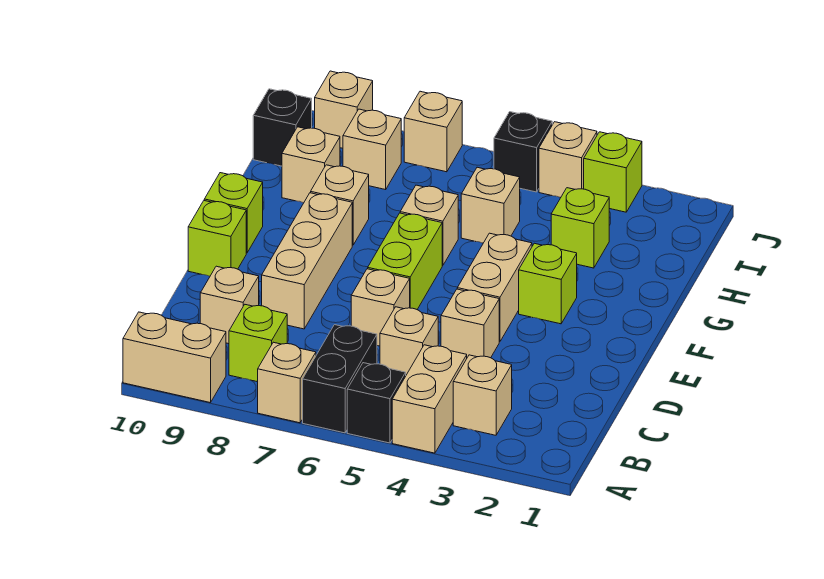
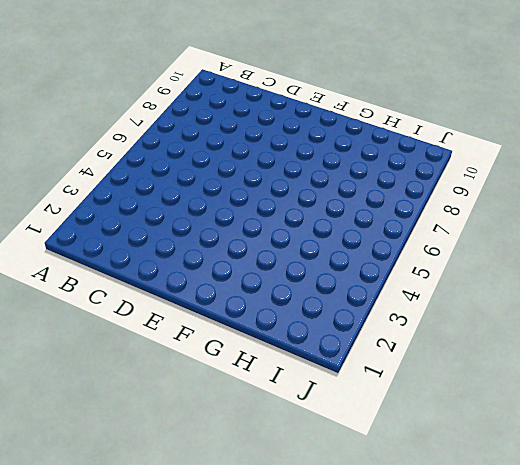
none -> tan 1x2 brick [392,345,467,453]
none -> black 1x1 brick [347,363,406,443]
none -> black 1x2 brick [303,325,377,433]

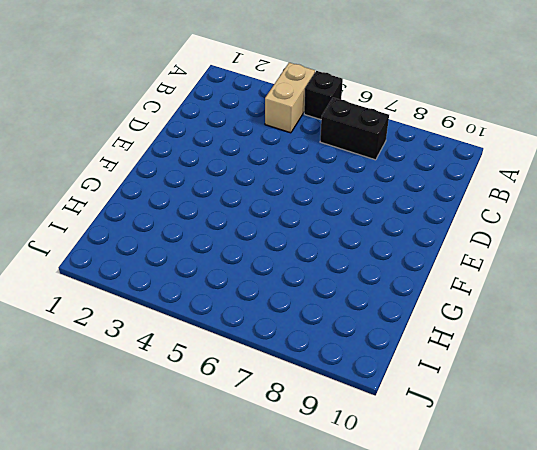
black 1x2 brick [320,98,389,160] -> black 1x2 brick turned to [303,325,377,433]
none -> tan 1x1 brick [258,342,316,423]
none -> tan 1x2 brick [123,312,226,403]
none -> tan 1x1 brick [453,355,512,435]

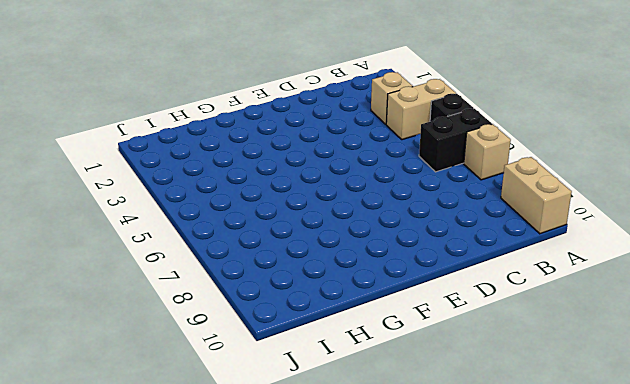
none -> lime 1x1 brick [229,305,287,382]
none -> tan 1x1 brick [380,307,438,375]
none -> tan 1x1 brick [200,266,259,344]

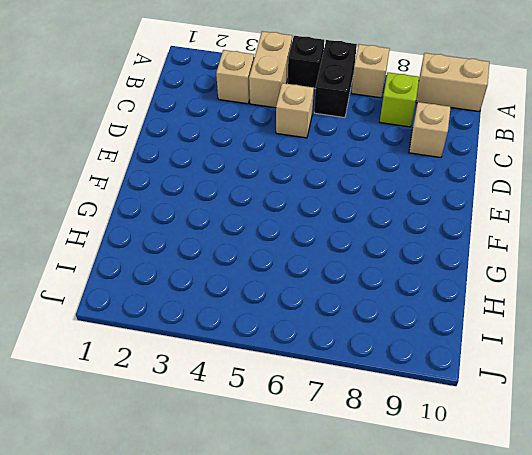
none -> tan 1x1 brick [441,289,499,358]
none -> tan 1x1 brick [351,269,410,346]
none -> tan 1x3 brick [262,193,352,329]

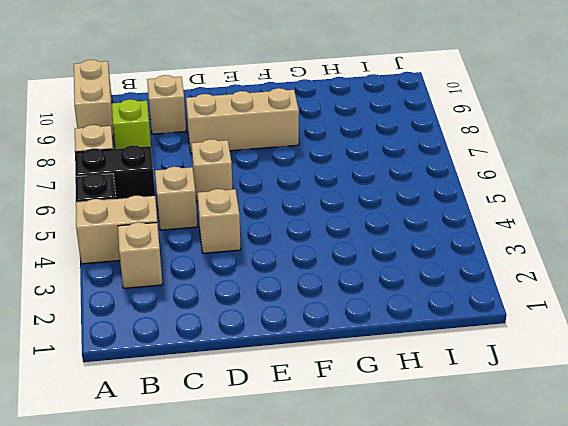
none -> tan 1x2 brick [457,233,532,342]
none -> lime 1x2 brick [368,213,442,309]
none -> lime 1x1 brick [188,201,246,276]

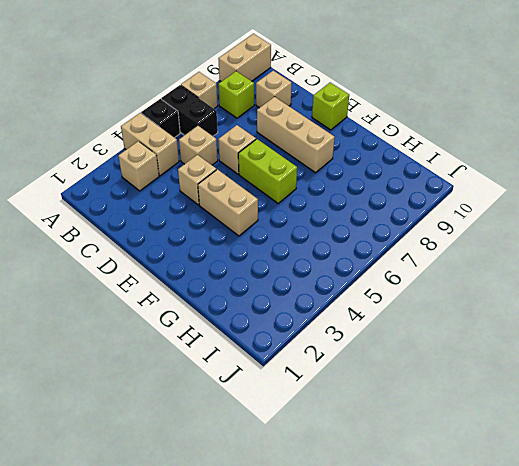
none -> lime 1x1 brick [519,243,577,324]
none -> lime 1x1 brick [204,173,263,253]
none -> tan 1x1 brick [400,185,458,266]

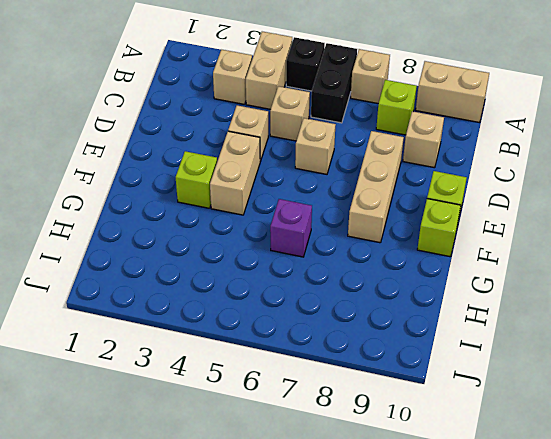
purple 1x1 brick [270,199,312,257] -> tan 1x1 brick [400,185,458,266]
none -> lime 1x2 brick [368,213,442,309]
none -> tan 1x1 brick [311,165,369,245]
none -> lime 1x1 brick [551,188,609,268]

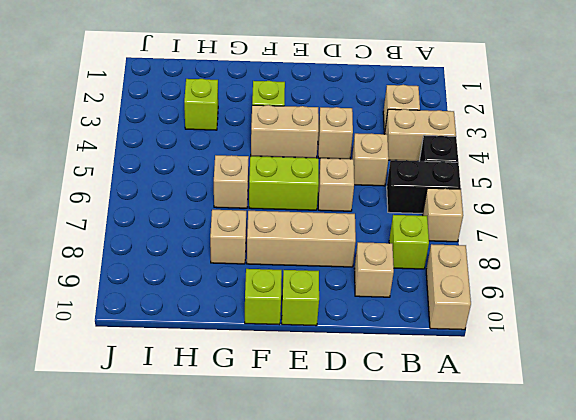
none -> tan 1x1 brick [461,167,520,243]
none -> tan 1x1 brick [282,127,340,203]
none -> tan 1x1 brick [343,109,401,190]

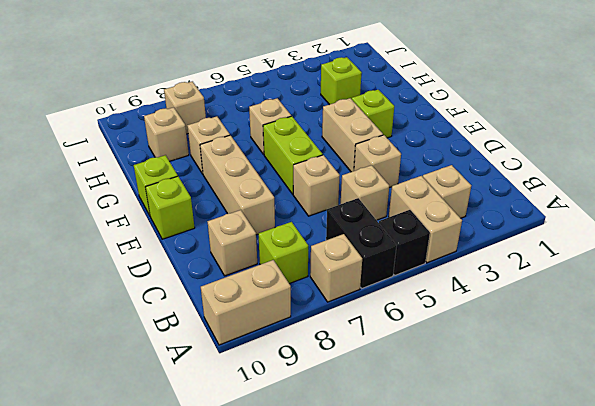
none -> tan 1x1 brick [461,167,520,243]
none -> black 1x1 brick [253,89,312,166]
none -> lime 1x1 brick [584,132,642,212]

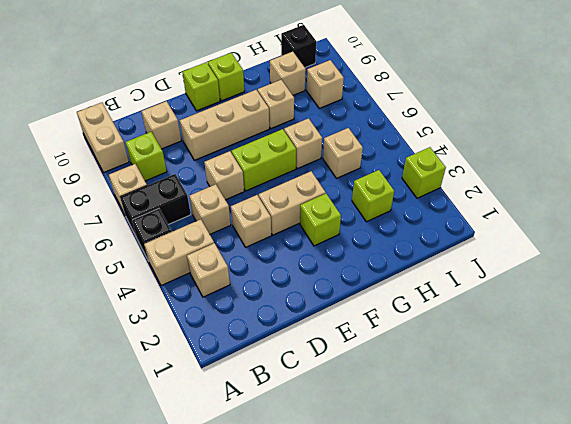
none -> tan 1x1 brick [539,122,597,198]
none -> black 1x1 brick [494,112,552,192]
none -> tan 1x1 brick [404,91,462,172]

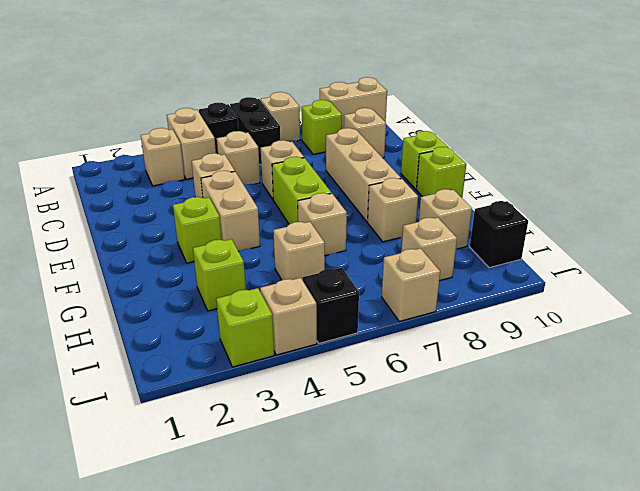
none -> tan 1x1 brick [315,71,373,148]

